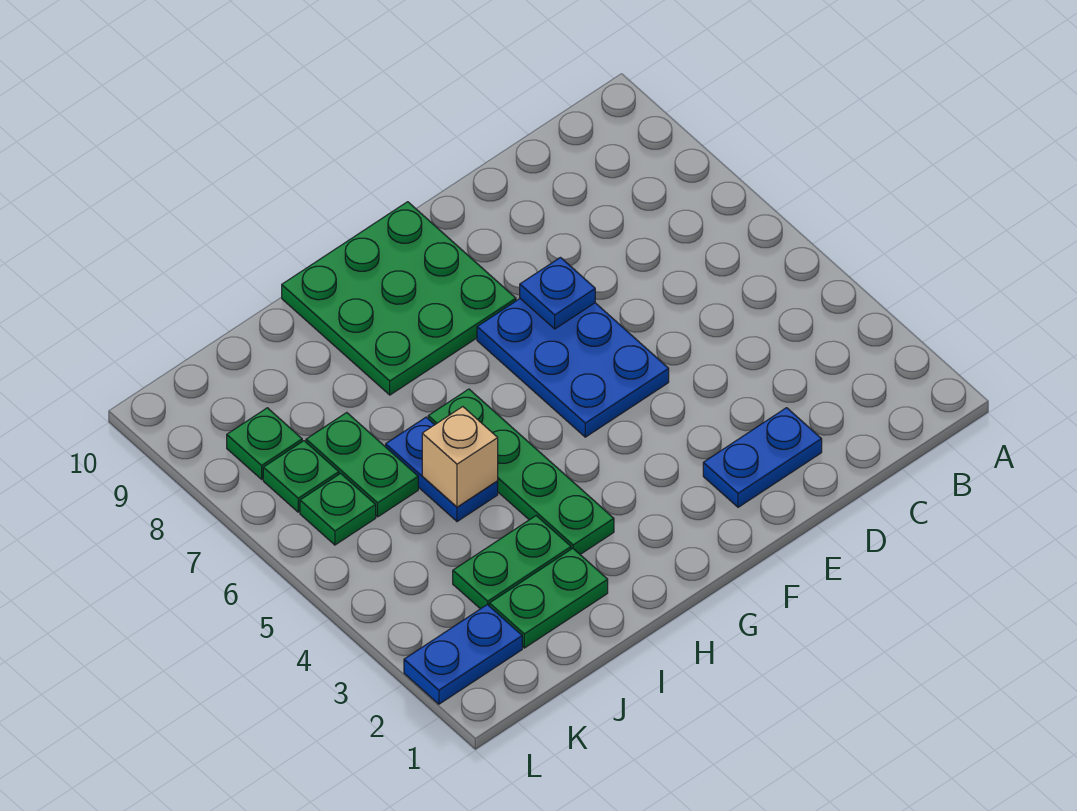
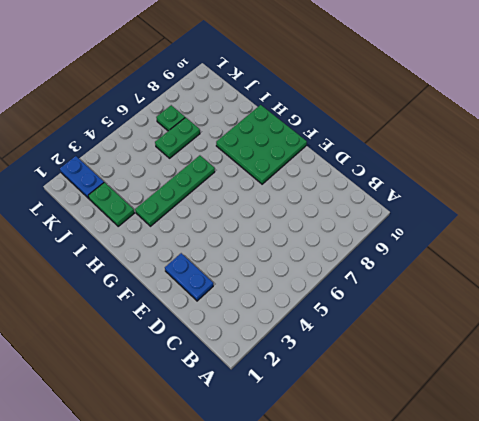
none -> blue 2x3 plate [477,299,669,437]
none -> green 1x2 plate [453,516,571,609]
none -> blue 1x2 plate [386,417,498,522]

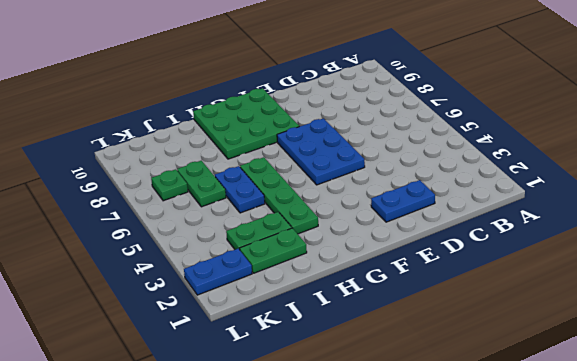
none -> green 1x1 plate [300,473,376,545]
none -> green 1x1 plate [227,408,302,479]
none -> blue 1x1 plate [520,257,595,329]

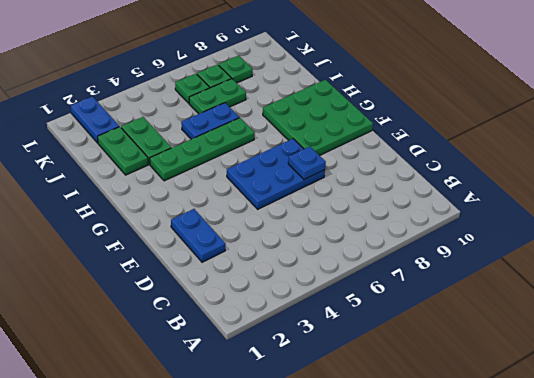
none -> tan 1x1 brick [422,407,498,507]

